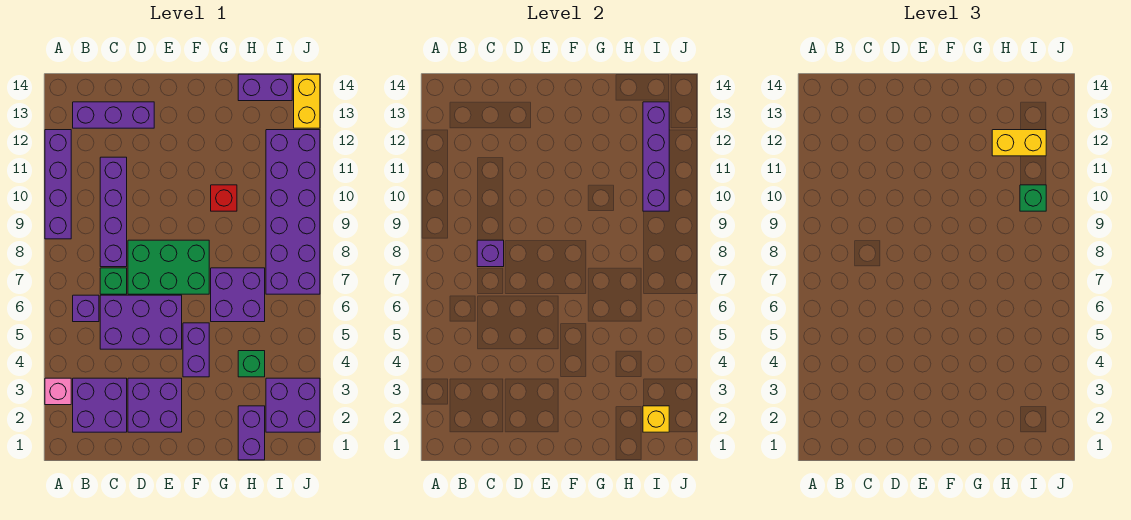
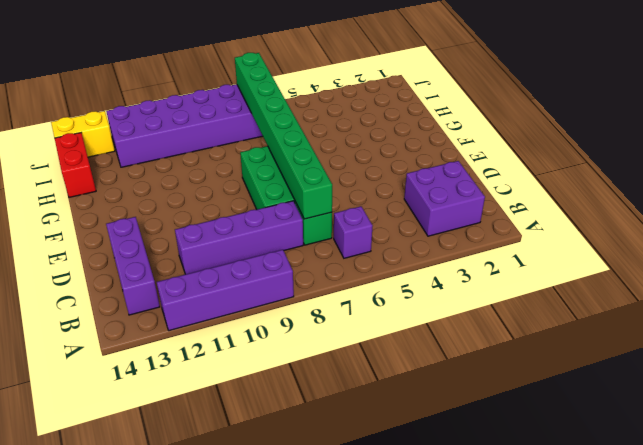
green 1x8 brick [235,53,332,219] -> none
red 1x2 brick [55,133,96,197] -> purple 1x2 brick [238,74,292,101]
none -> pink 1x1 brick [45,378,71,405]
none -> purple 2x3 brick [100,295,182,349]
none -> purple 2x2 brick [128,378,182,432]

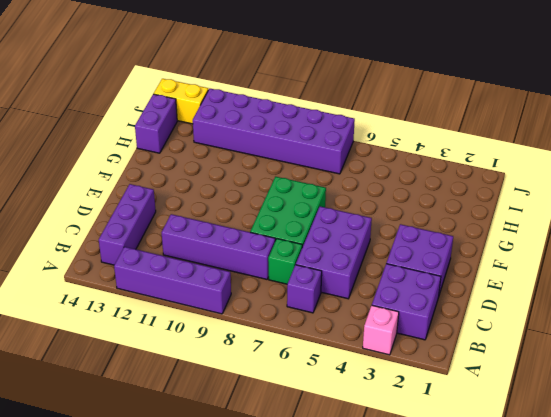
none -> purple 1x2 brick [183,323,209,377]
none -> purple 2x2 brick [211,268,265,322]
none -> red 1x1 brick [211,185,237,211]

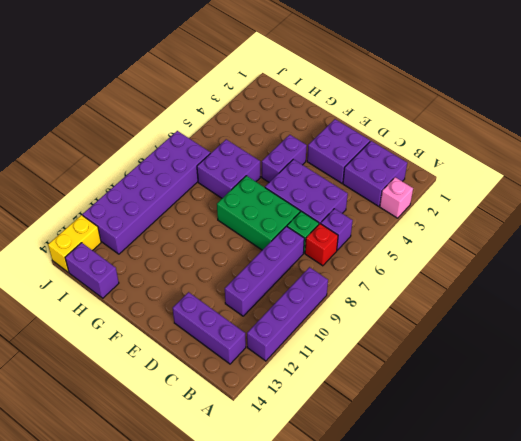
red 1x1 brick [305,224,338,266] -> red 1x1 brick moved to [211,185,237,211]
none -> purple 1x2 brick [238,406,265,460]
none -> green 1x1 brick [238,351,265,377]
none -> purple 2x2 brick [266,378,320,432]

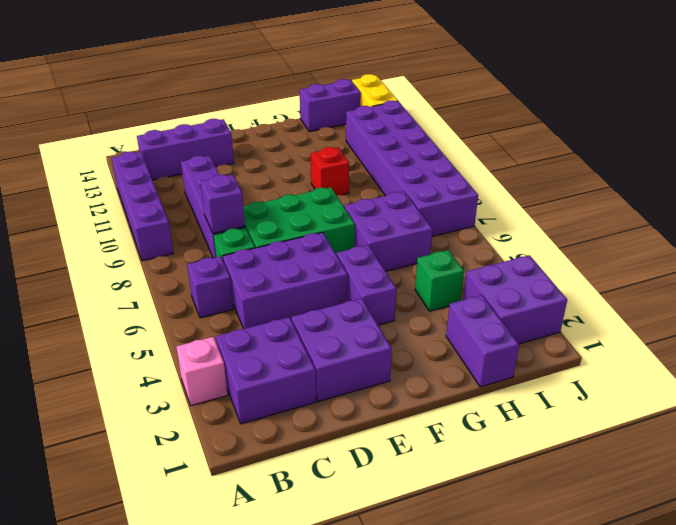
none -> yellow 1x1 brick [643,406,669,432]
none -> purple 1x4 brick [643,102,669,211]
none -> yellow 1x2 brick [992,130,1046,156]

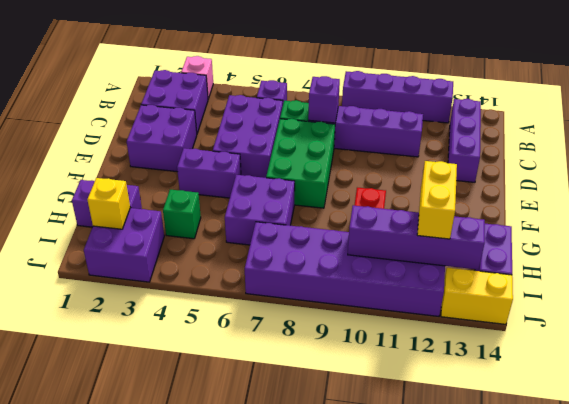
none -> green 1x1 brick [1020,185,1046,211]

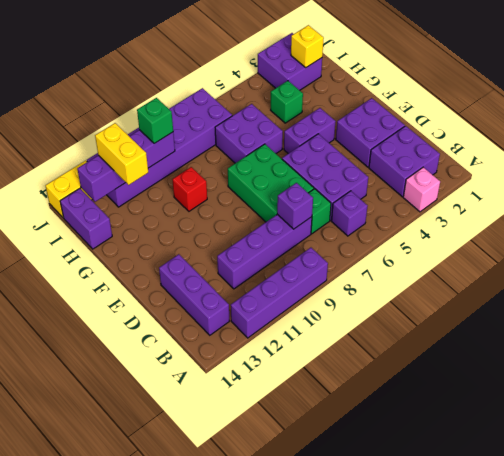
none -> purple 1x2 brick [238,406,265,460]

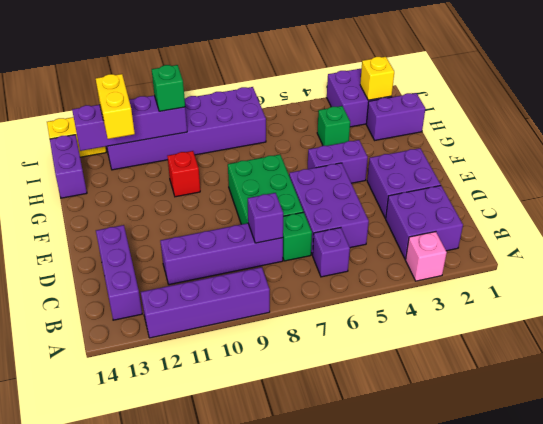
none -> purple 2x2 brick [211,268,265,322]

